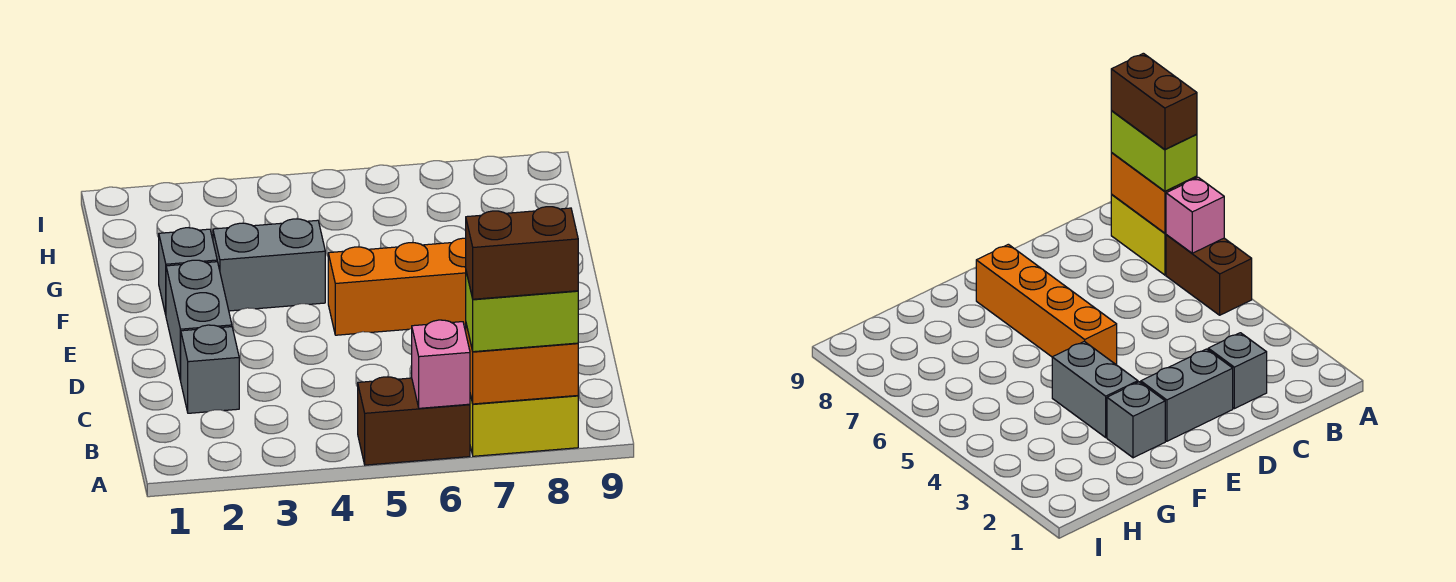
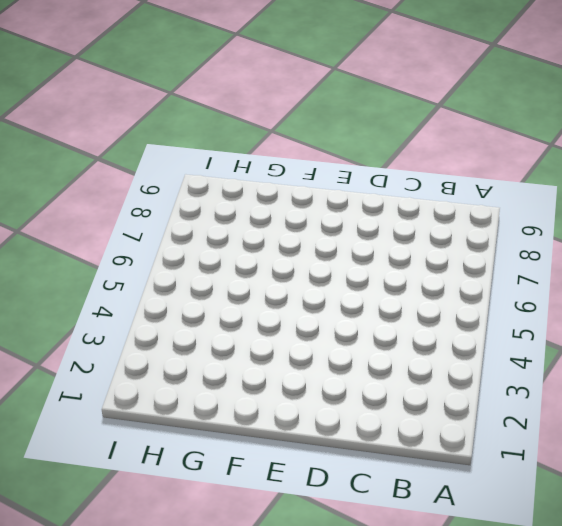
none -> brown 1x2 brick [358,377,470,465]
none -> yellow 1x2 brick [470,395,578,456]

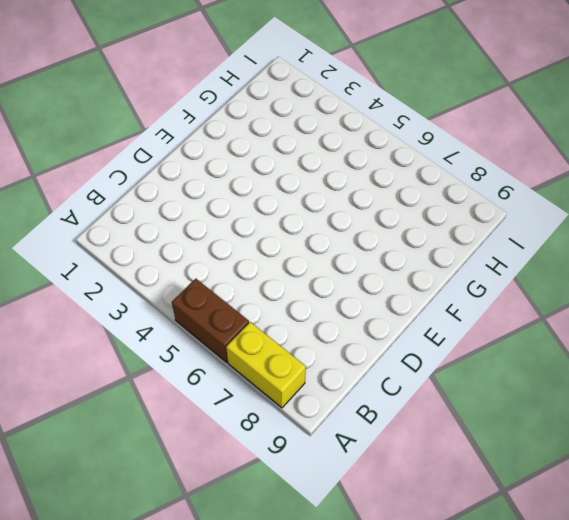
none -> grey 1x1 brick [181,325,239,413]
none -> grey 1x2 brick [166,260,232,381]

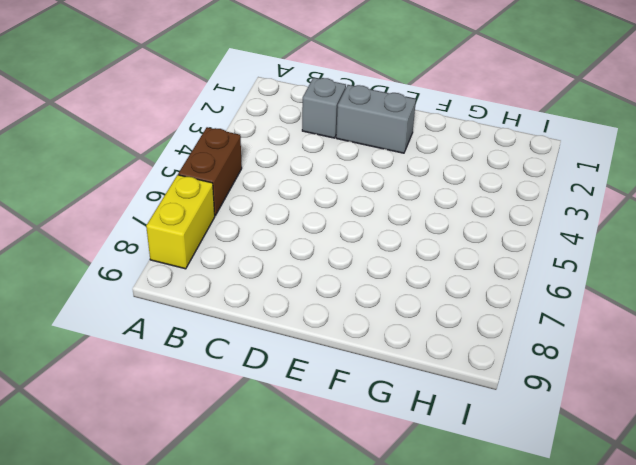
none -> orange 1x4 brick [328,238,466,335]
none -> grey 1x1 brick [159,228,217,314]

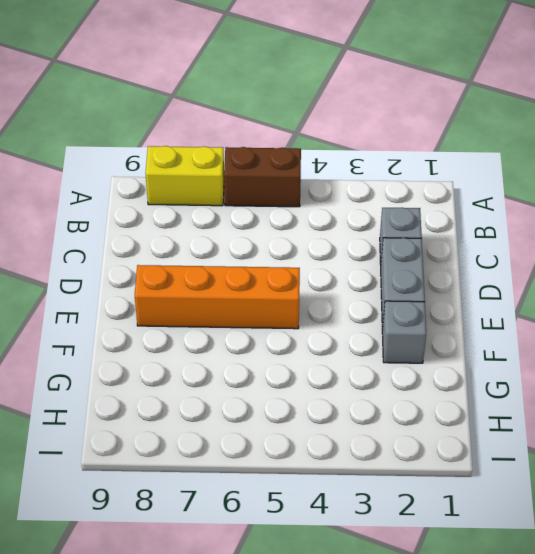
none -> grey 1x2 brick [213,219,325,311]
none -> pink 1x1 brick [412,320,470,408]

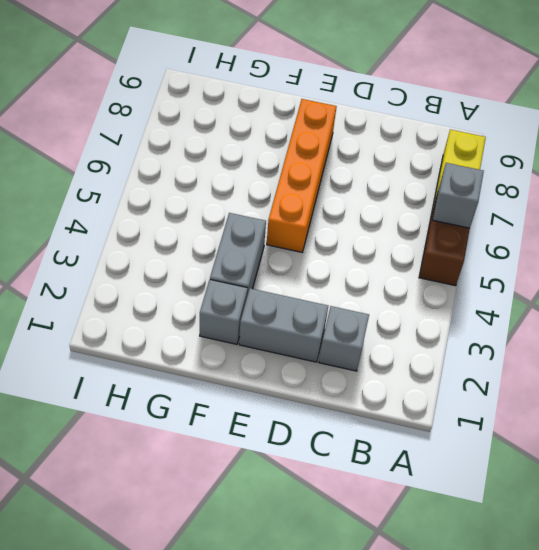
grey 1x1 brick [433,163,484,228] -> pink 1x1 brick [412,320,470,408]
none -> orange 1x2 brick [466,324,578,404]
none -> lime 1x2 brick [466,272,578,352]

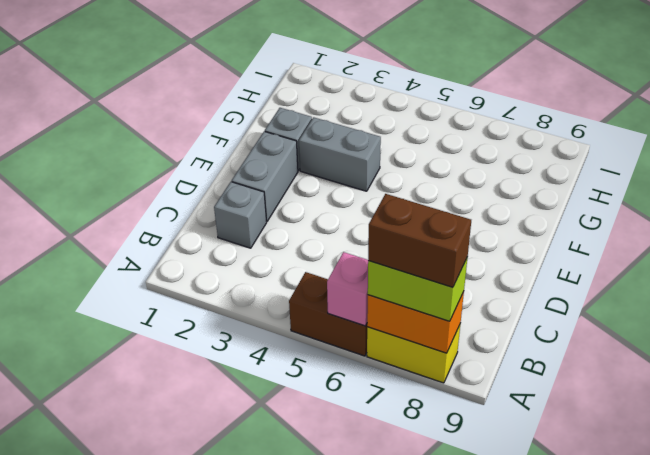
none -> orange 1x4 brick [328,238,466,335]

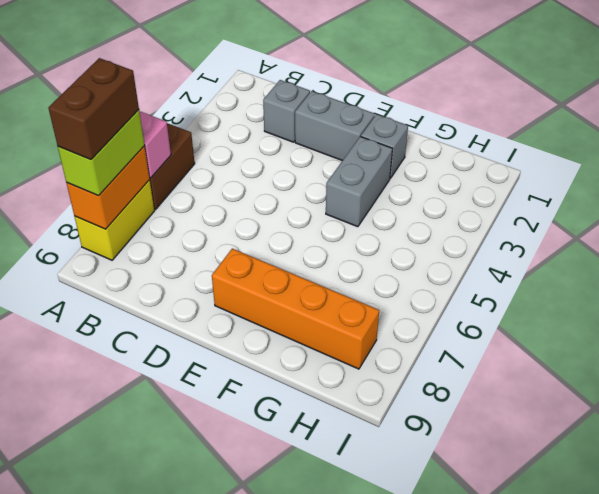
orange 1x4 brick [212,249,379,369] -> orange 1x4 brick turned to [328,238,466,335]

